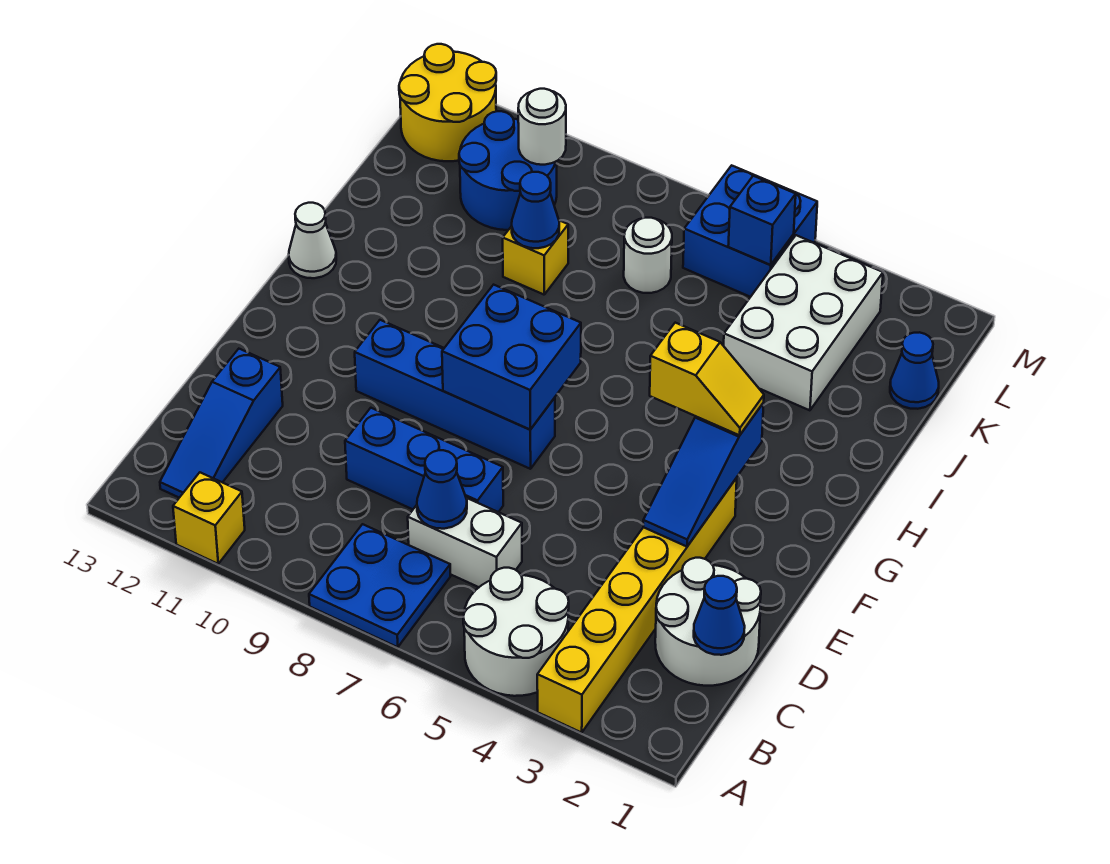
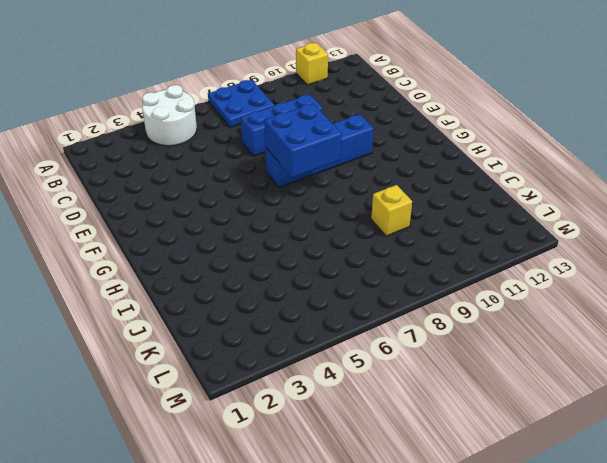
none -> yellow 1x6 brick [537,478,737,733]
none -> blue 1x3 slope [160,349,283,498]
none -> white 2x2 round brick [655,558,761,686]

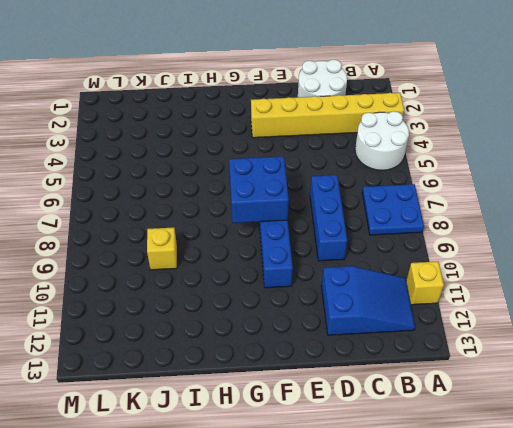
blue 2x3 slope [321,266,415,335] -> blue 1x3 slope [160,349,283,498]
none -> white 1x2 brick [408,498,522,587]
none -> white 1x1 cone [289,203,336,278]
none -> white 2x3 brick [724,235,883,410]

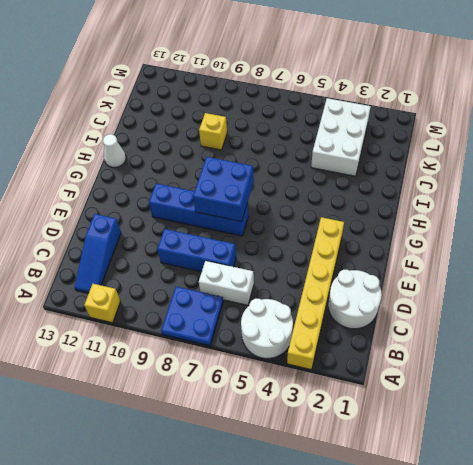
none -> blue 1x1 cone [890,332,939,409]
none -> white 1x1 round brick [624,218,672,293]
none -> blue 2x2 round brick [459,111,557,230]

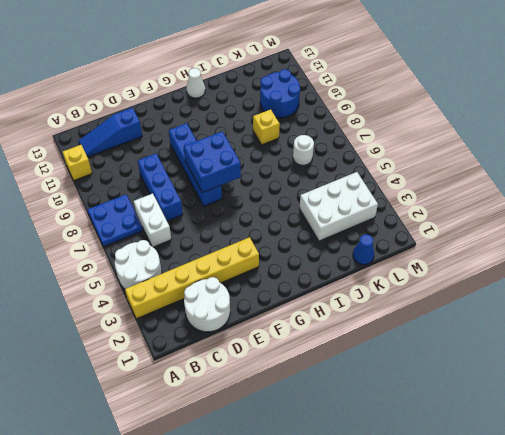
none -> blue 2x2 brick [683,165,817,297]
none -> yellow 2x2 round brick [399,44,496,161]
none -> blue 1x1 cone [694,576,745,655]

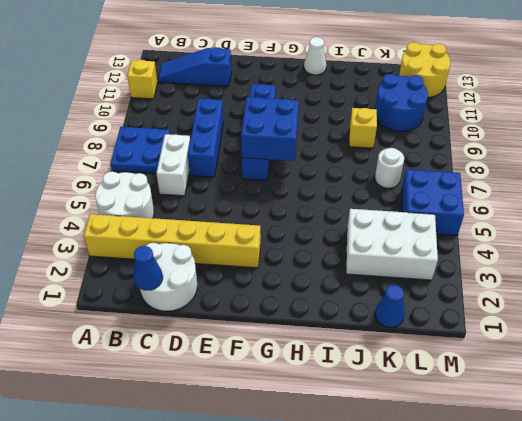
none -> blue 1x1 cone [417,450,467,529]
none -> blue 1x3 slope [643,403,764,547]
none -> blue 1x1 cone [512,172,559,248]

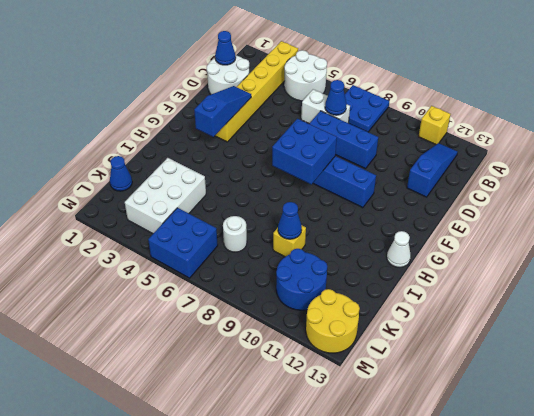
none -> blue 1x1 brick [728,176,796,265]
none -> white 1x1 round brick [518,89,566,165]
none -> yellow 1x2 slope [650,323,764,435]

